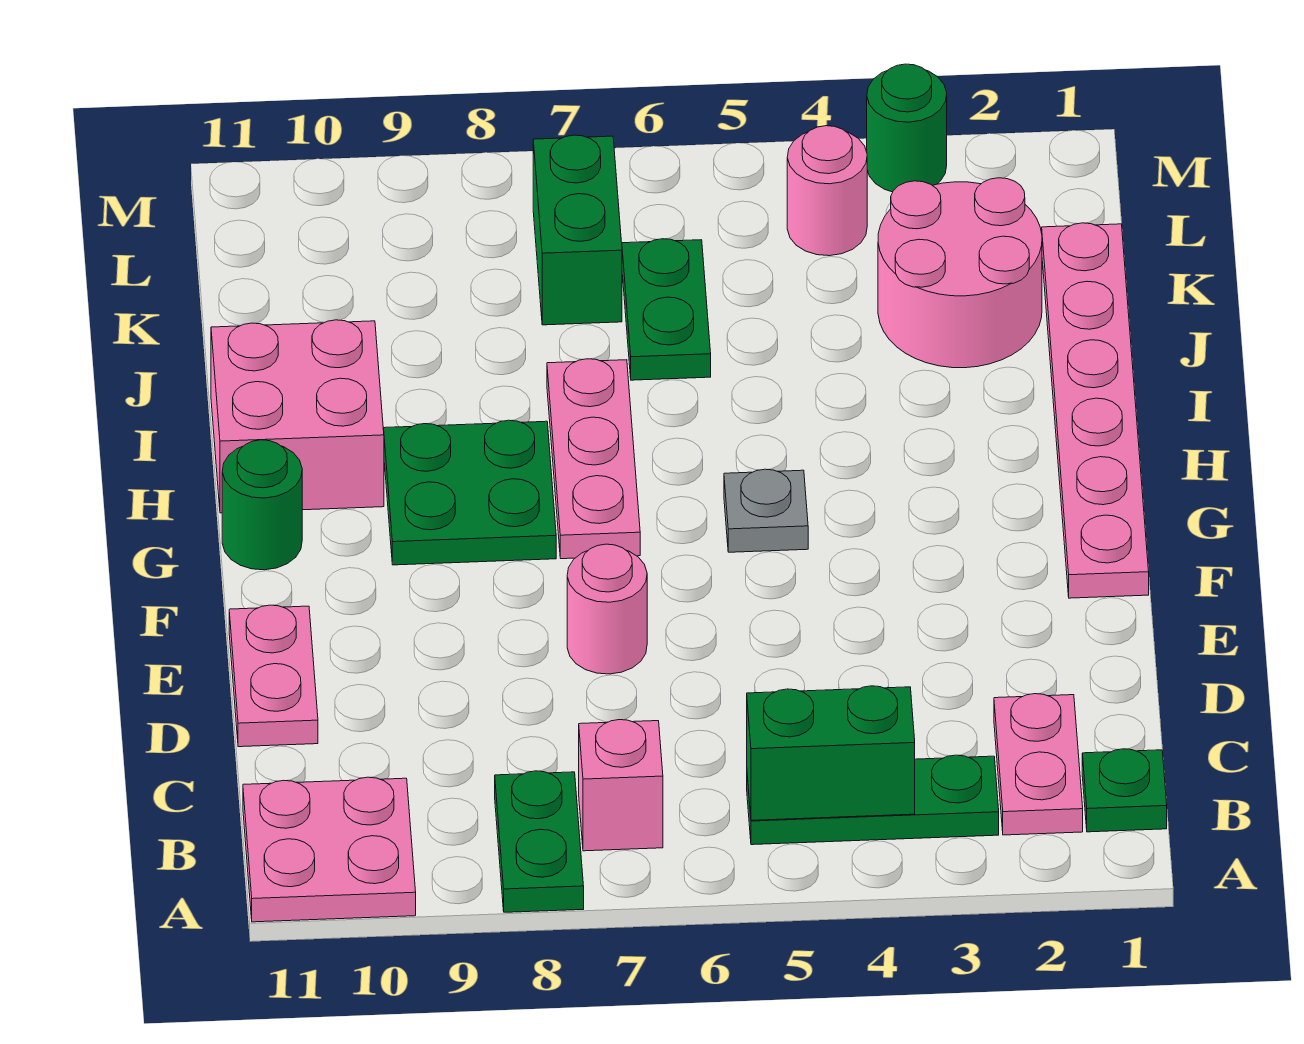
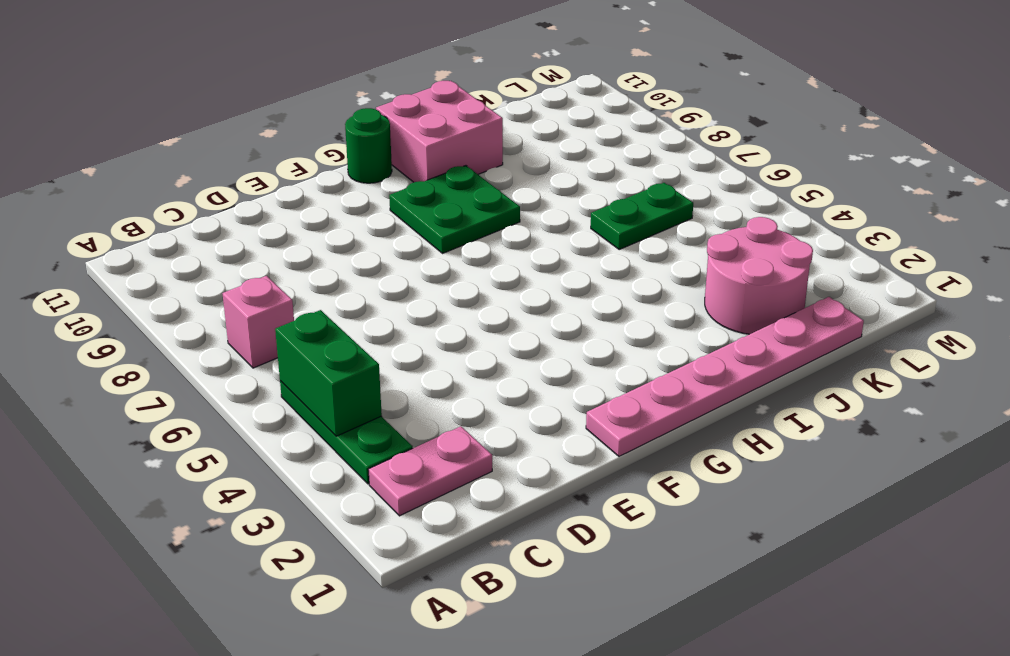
none -> green 1x2 plate [495,771,584,912]
none -> pink 2x2 plate [243,777,416,922]
none -> green 1x1 plate [1082,749,1167,832]

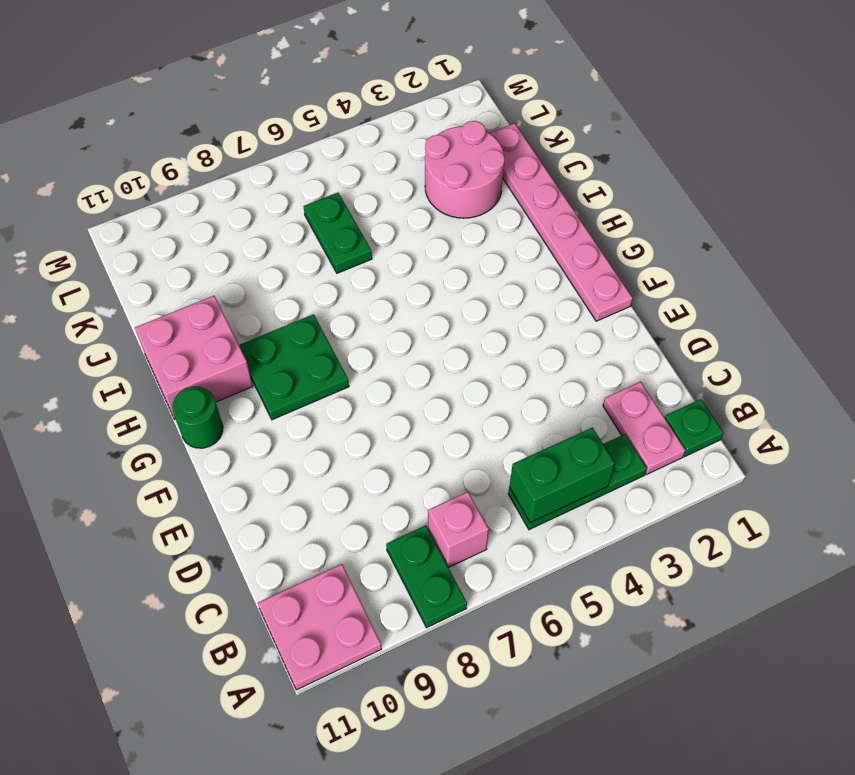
none -> pink 1x2 plate [229,605,318,747]
none -> pink 1x1 round brick [567,544,647,674]
none -> grey 1x1 plate [724,469,808,552]

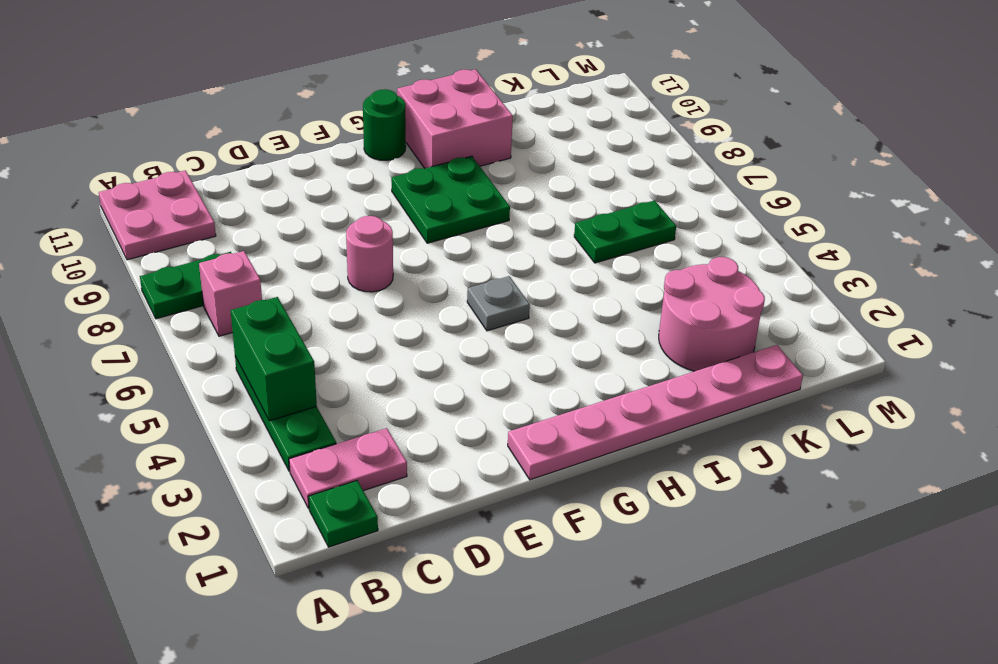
none -> pink 1x2 plate [229,605,318,747]
none -> pink 1x3 plate [547,359,640,559]
none -> green 1x2 brick [533,135,622,325]

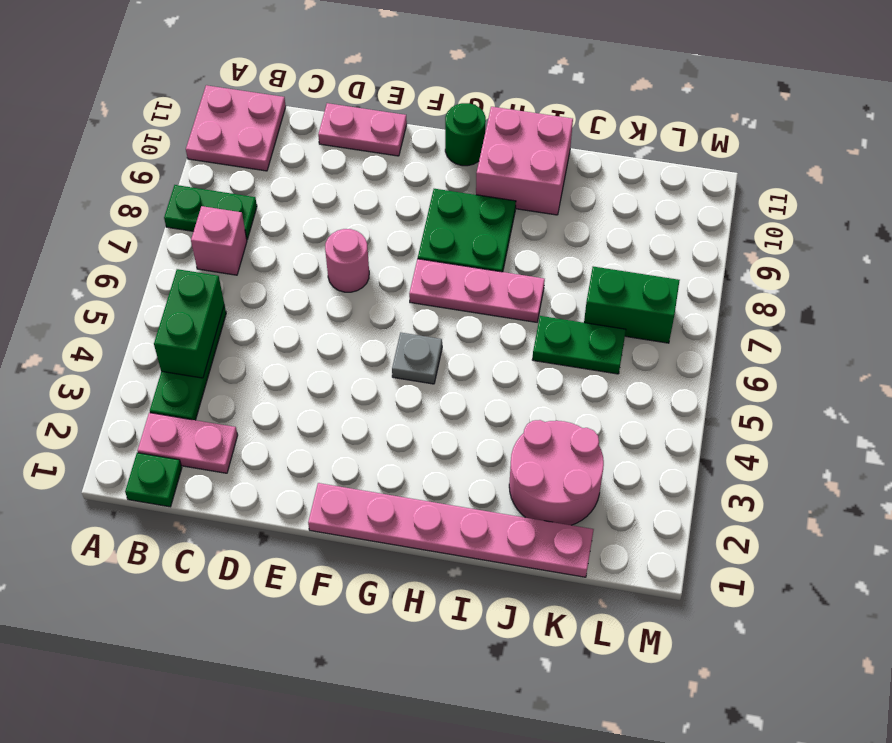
none -> pink 1x1 round brick [787,126,867,256]
none -> green 1x1 round brick [867,64,947,192]

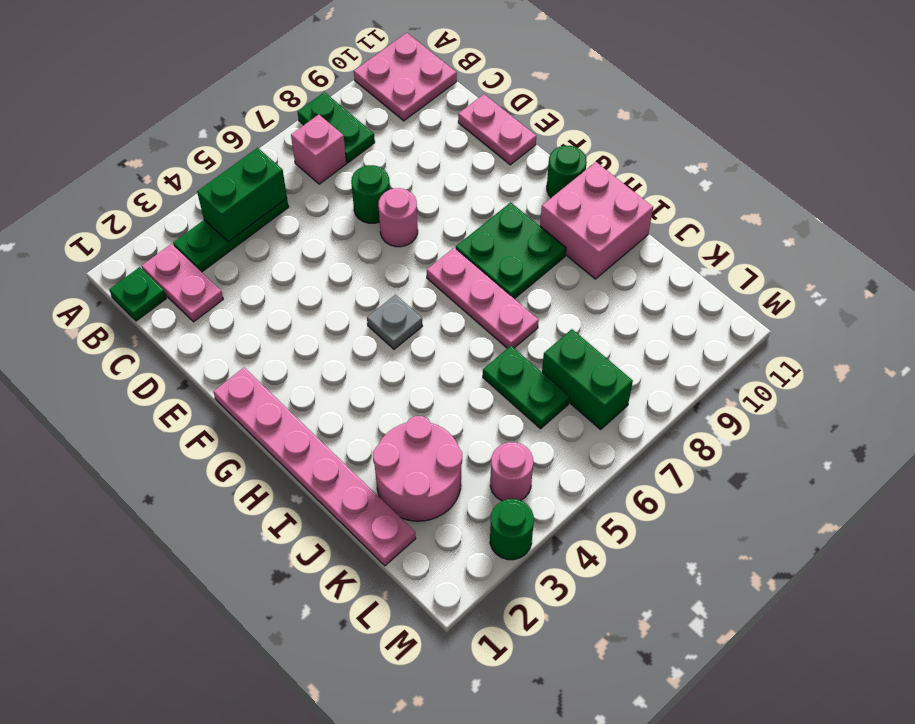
green 1x1 round brick [351,165,390,223] -> none

